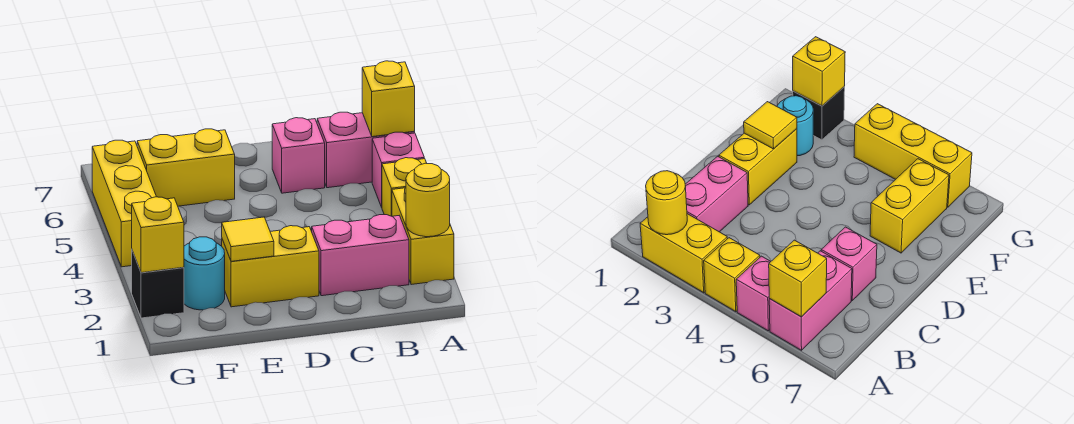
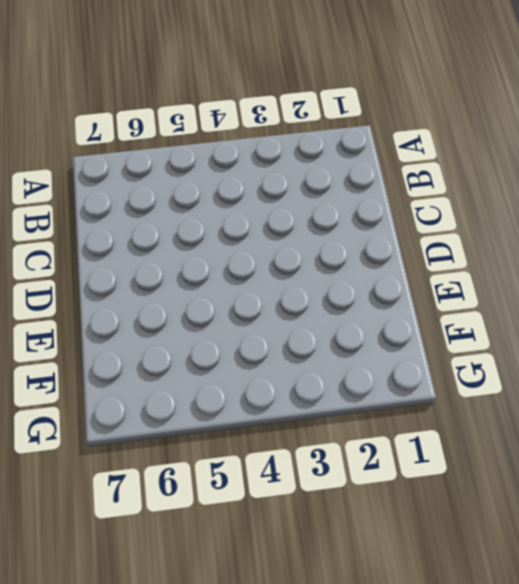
none -> yellow 1x2 brick [392,188,454,285]
none -> yellow 1x1 brick [382,158,427,216]
none -> pink 1x1 brick [372,132,424,207]

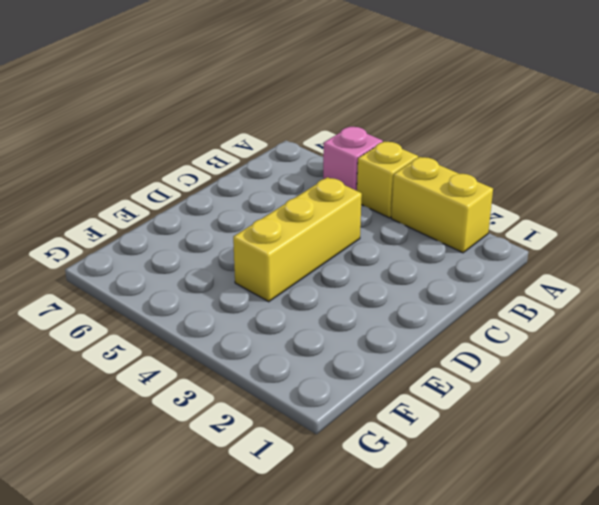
yellow 1x3 brick [233,177,362,302] -> yellow 1x3 brick turned to [92,140,156,267]
none -> pink 1x2 brick [317,112,415,188]
none -> pink 1x2 brick [312,215,409,296]
none -> pink 1x1 brick [272,118,325,193]

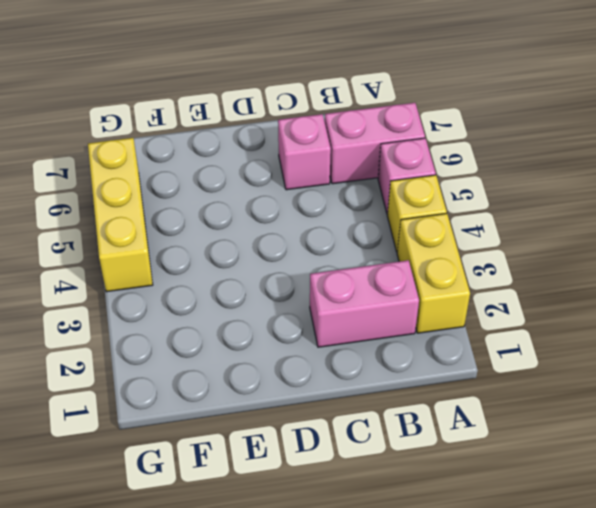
none -> yellow 1x2 brick [222,226,319,307]
none -> yellow 1x2 brick [137,129,235,206]
none -> cyan 1x1 round brick [184,237,225,310]

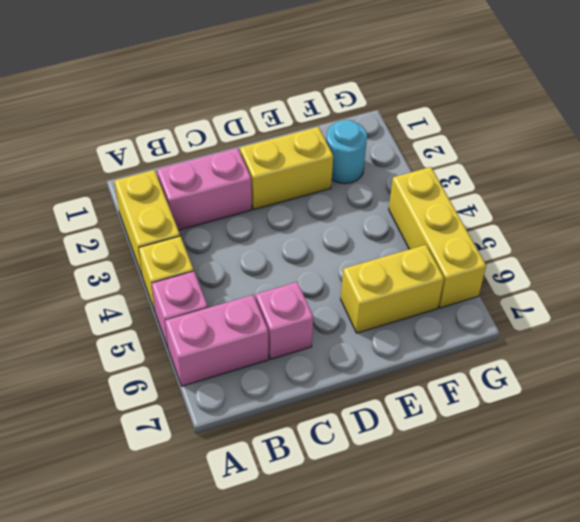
none -> black 1x1 brick [132,251,184,318]
none -> yellow 1x1 round brick [406,163,450,237]
none -> yellow 1x1 brick [362,61,415,137]

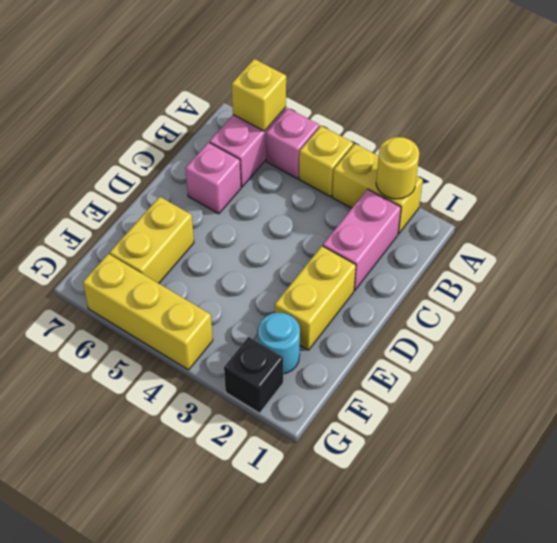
none -> yellow 1x1 tile [222,217,274,261]
none -> yellow 1x1 brick [132,197,184,273]

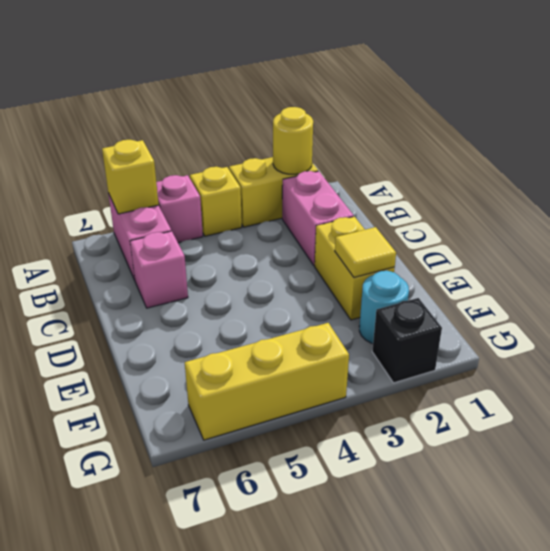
none -> yellow 1x2 brick [137,129,235,206]
none -> yellow 1x1 brick [132,197,184,273]

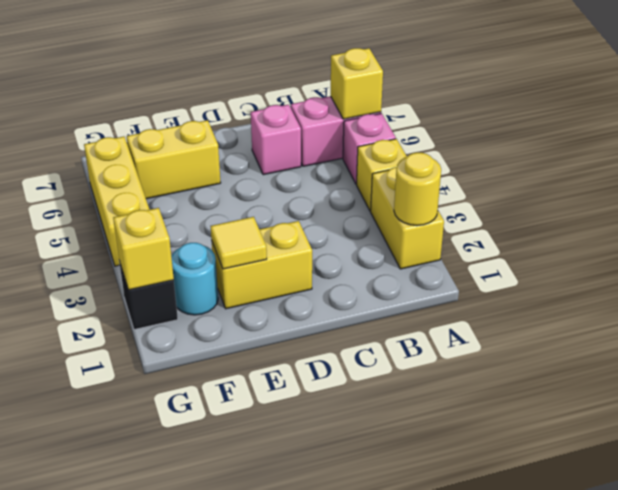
none -> pink 1x2 brick [312,215,409,296]

